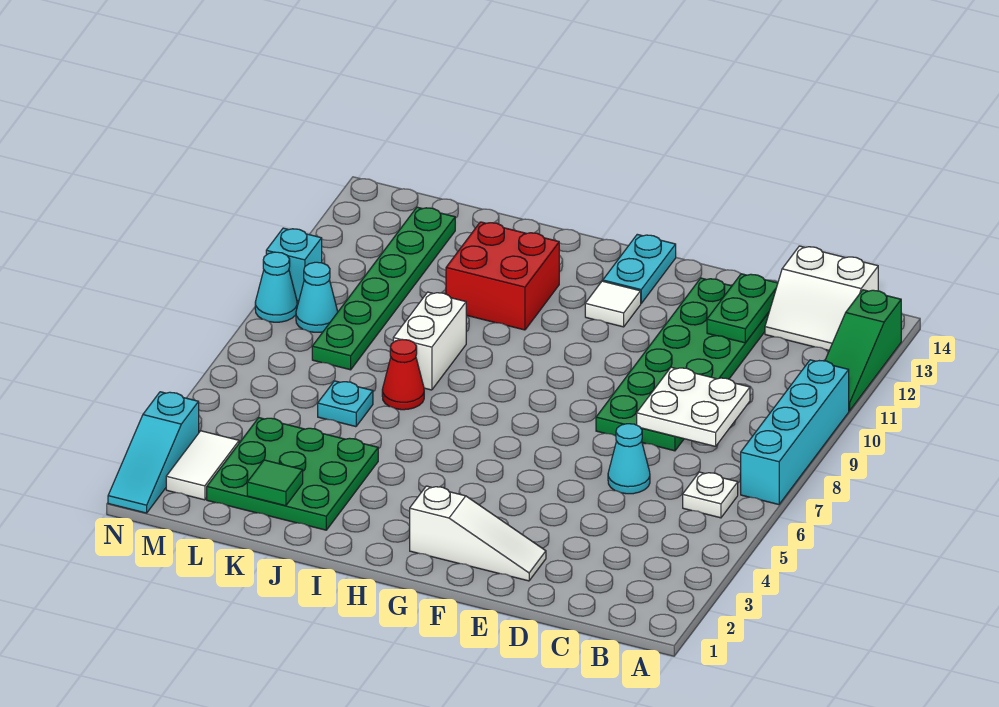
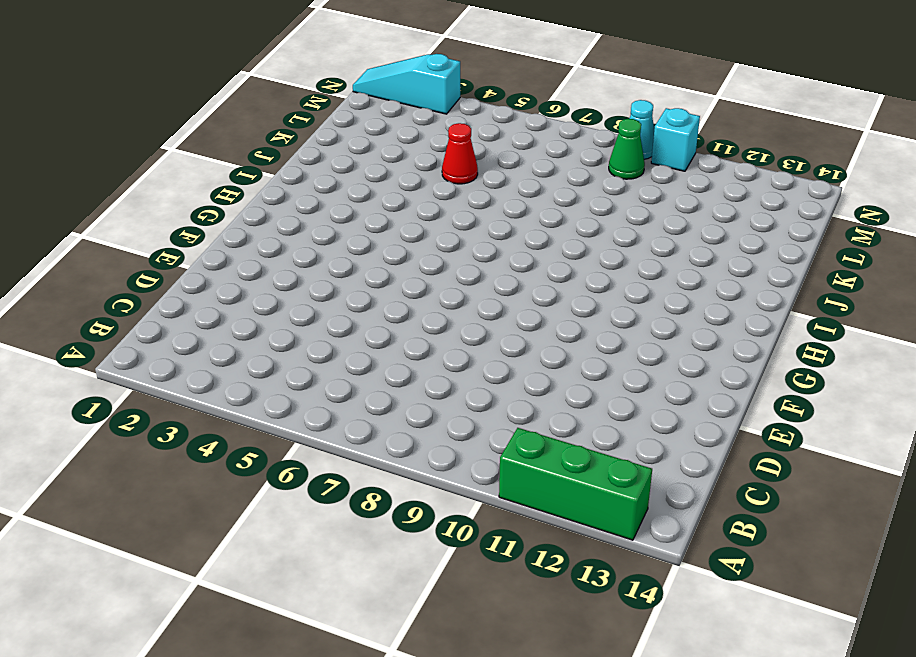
green 1x3 brick [499,428,652,540] -> green 1x3 slope [825,290,901,411]
red 1x1 cone [442,123,478,184] -> red 1x1 cone moved to [382,339,424,410]
green 1x1 cone [609,119,645,179] -> cyan 1x1 cone [296,262,338,332]
none -> cyan 1x4 brick [741,360,849,505]
none -> white 1x1 plate [683,472,738,518]
none -> white 2x2 slope [765,246,878,350]

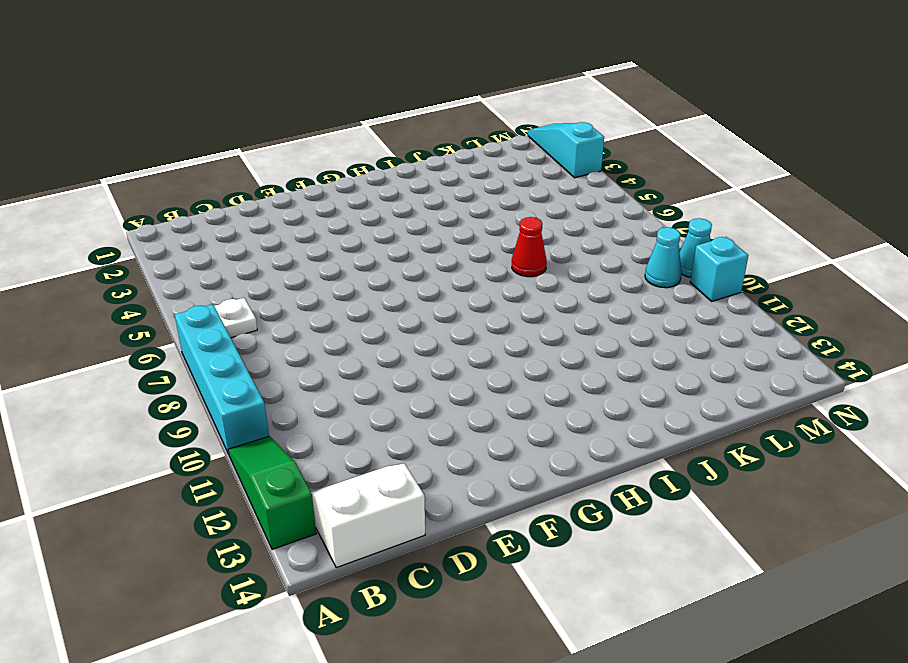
none -> cyan 1x1 cone [608,424,650,494]
none -> green 2x6 plate [596,278,769,451]
none -> white 1x3 slope [410,486,546,581]

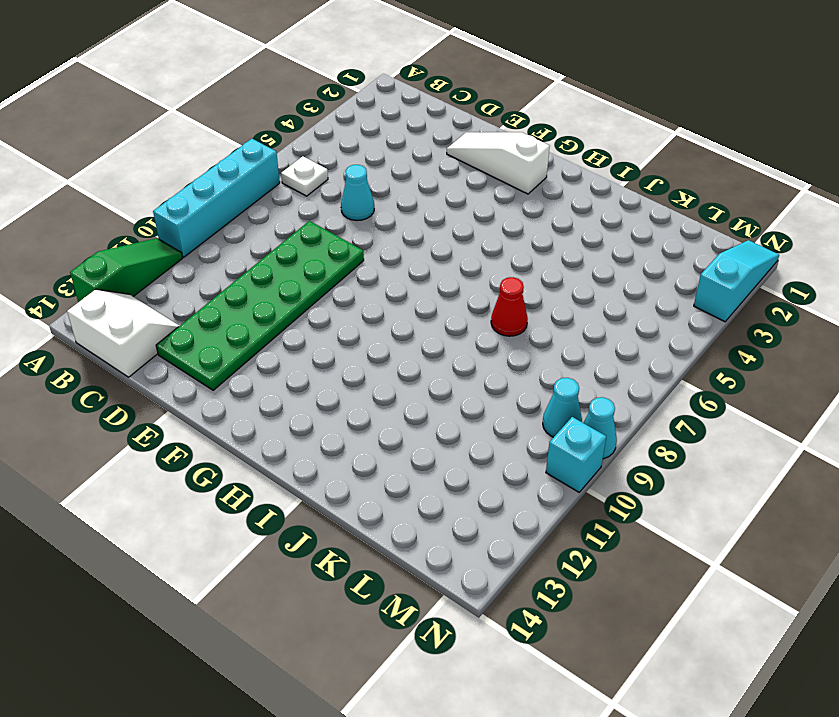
none -> white 1x1 tile [585,281,641,327]
none -> cyan 1x2 plate [603,234,676,303]
none -> red 2x2 brick [446,222,559,330]

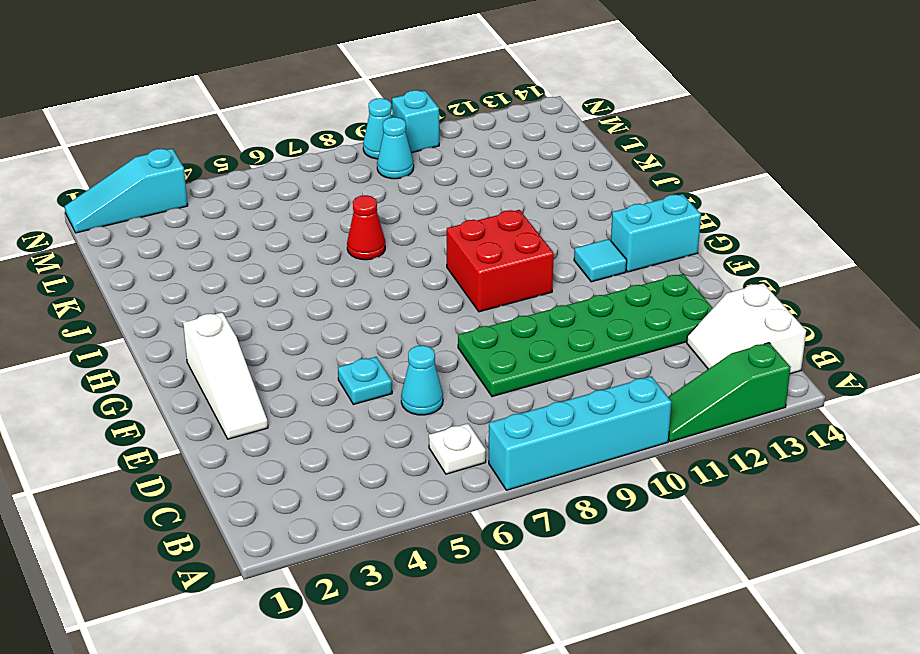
cyan 1x1 plate [338,357,392,404] -> cyan 1x1 plate moved to [318,381,373,427]
red 2x2 brick [447,210,554,312] -> red 2x2 brick moved to [446,222,559,330]
cyan 1x1 tile [574,239,627,282] -> white 1x1 tile [585,281,641,327]
cyan 1x2 brick [611,194,701,272] -> cyan 1x2 plate [603,234,676,303]
none -> green 3x3 plate [207,418,378,530]
none -> white 1x2 brick [393,292,466,390]
none -> green 1x6 plate [312,207,455,370]

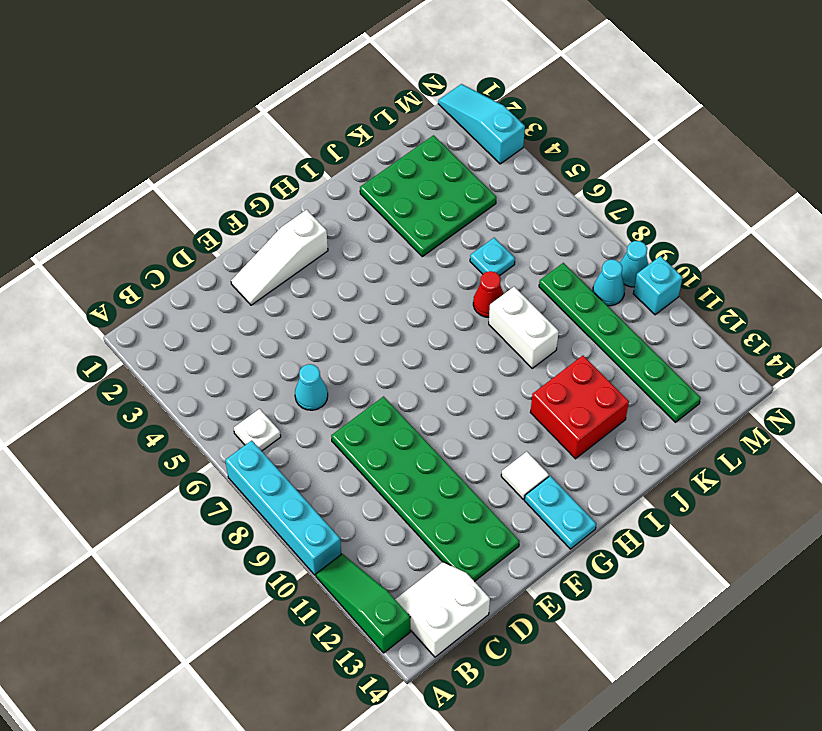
none -> white 1x2 tile [166,431,239,500]
none -> white 2x2 plate [637,367,750,446]
none -> green 1x2 plate [707,274,778,343]

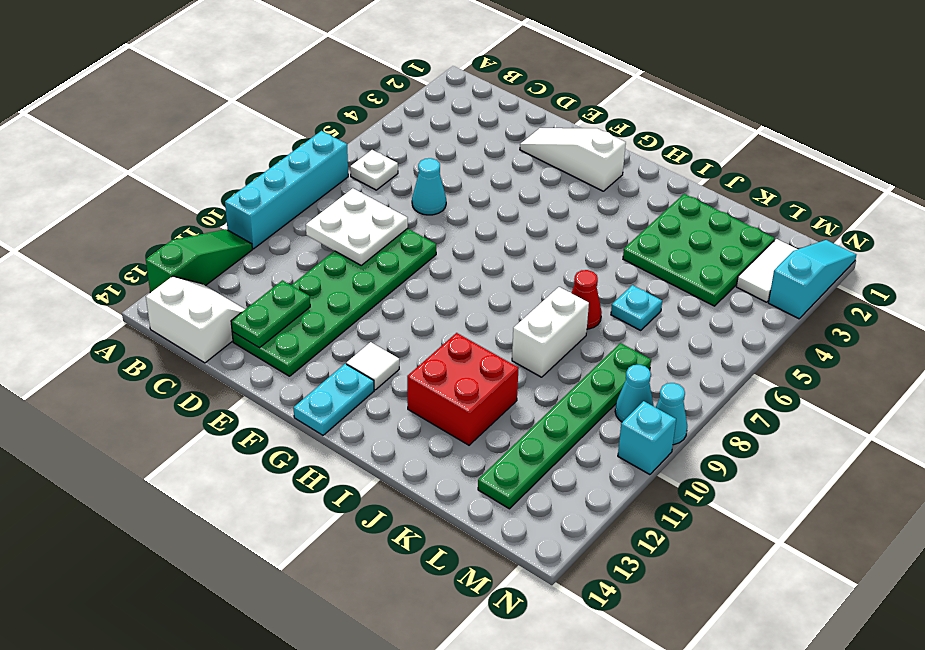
none -> green 1x1 tile [247,460,303,506]

